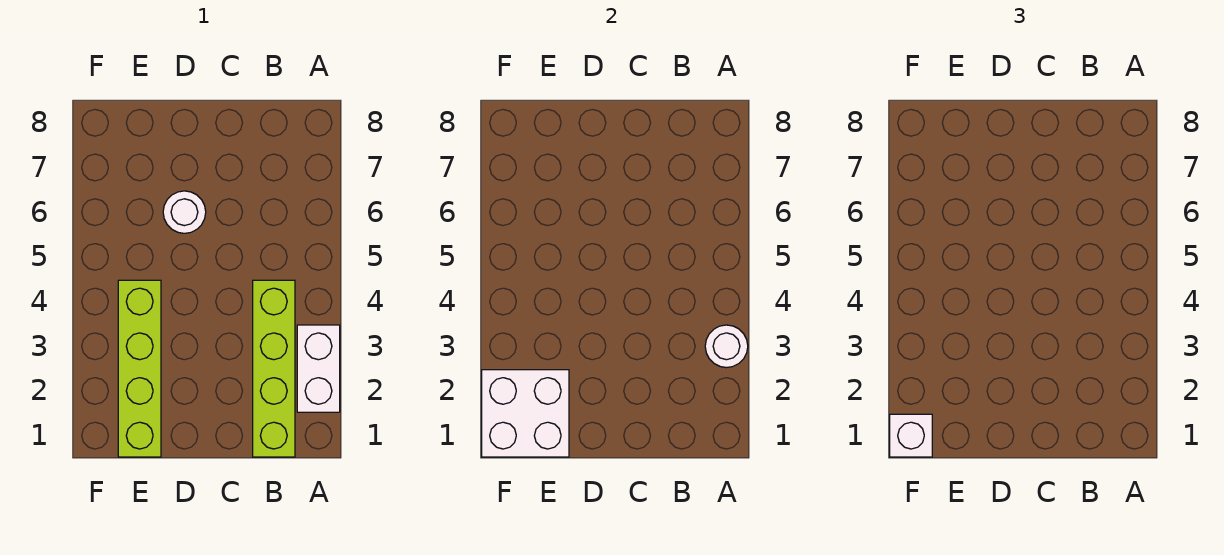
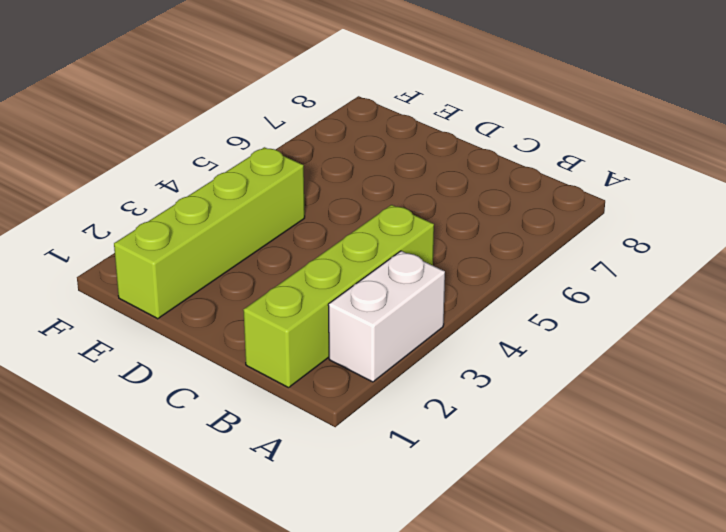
none -> white 1x1 round brick [163,191,206,233]
none -> white 1x1 round brick [705,325,748,368]

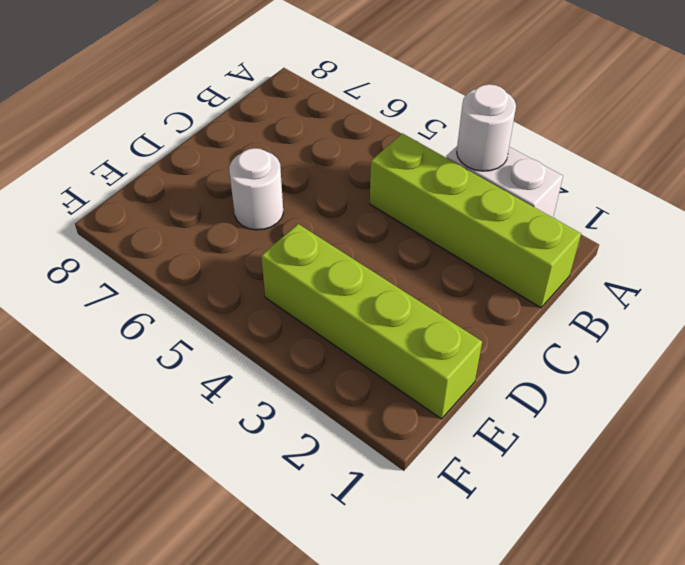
none -> white 2x2 brick [482,370,569,457]
none -> white 1x1 brick [890,414,932,457]

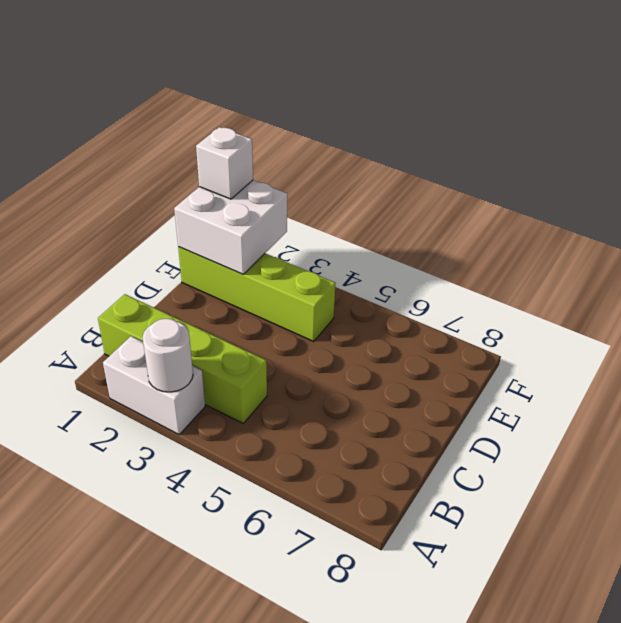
none -> white 1x1 round brick [163,191,206,233]

